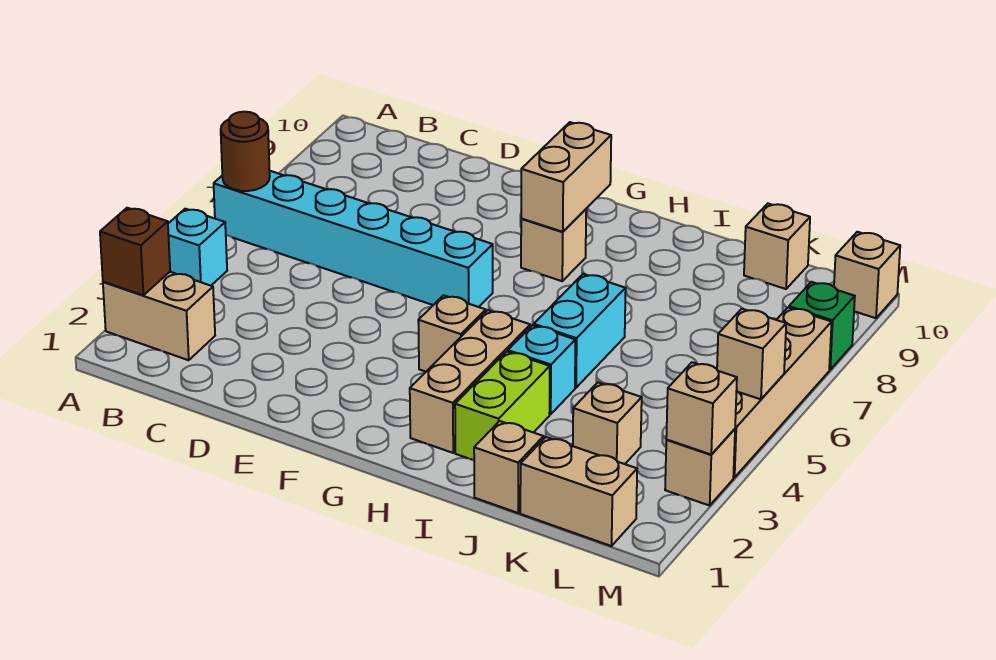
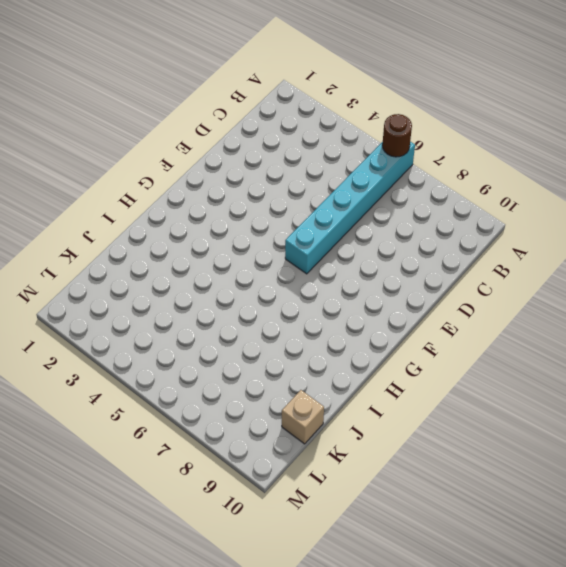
none -> tan 1x2 brick [103,272,215,360]
none -> cyan 1x1 brick [168,209,227,286]
none -> tan 1x1 brick [418,295,486,372]

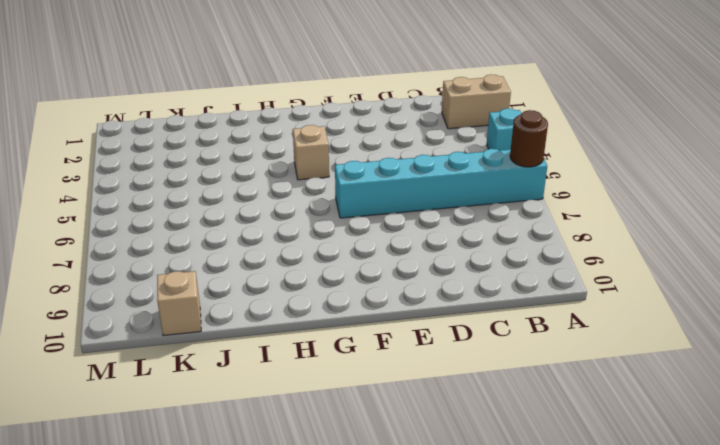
none -> tan 1x1 brick [521,209,586,281]
none -> tan 1x3 brick [410,310,530,453]
none -> lime 1x2 brick [455,352,550,460]

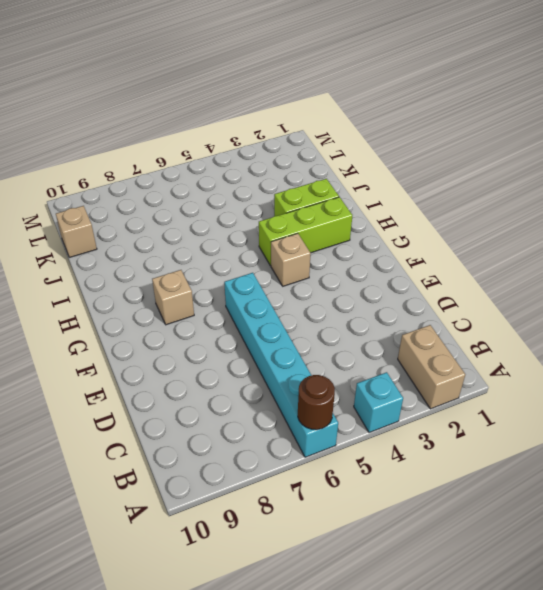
lime 1x3 brick [259,197,352,266] -> tan 1x3 brick [410,310,530,453]
none -> cyan 1x1 brick [508,325,575,414]
none -> cyan 1x2 brick [534,274,626,388]
none -> tan 1x1 brick [474,421,544,513]

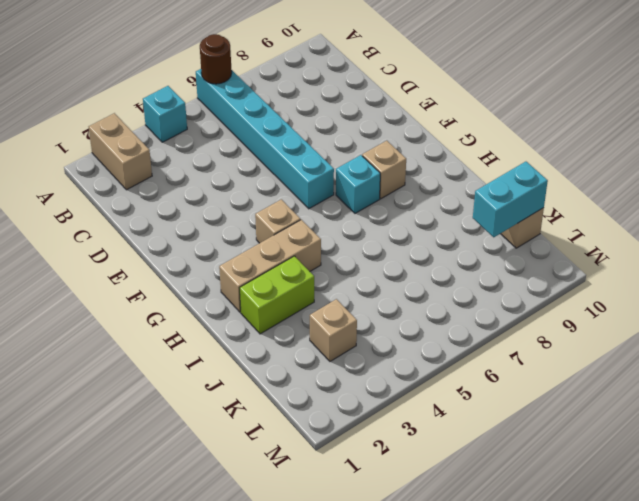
cyan 1x1 brick [336,155,380,213] -> cyan 1x1 brick moved to [508,325,575,414]
cyan 1x2 brick [473,162,548,237] -> cyan 1x2 brick moved to [534,274,626,388]
none -> tan 1x1 brick [474,421,544,513]
none -> tan 1x2 brick [520,437,637,546]
none -> tan 1x1 brick [665,429,735,506]

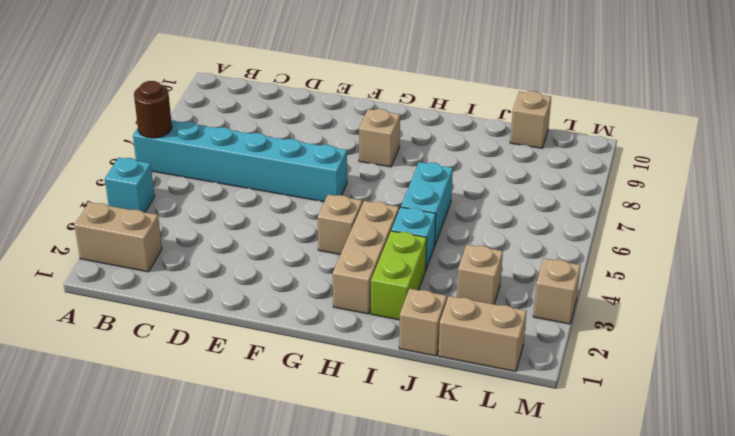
none -> tan 1x4 brick [733,308,832,478]
none -> green 1x1 brick [789,282,855,370]
none -> tan 1x1 brick [834,232,900,318]

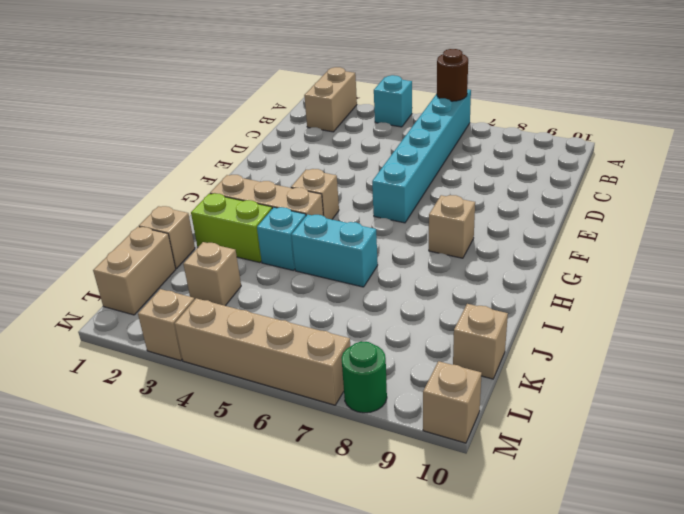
green 1x1 round brick [341,341,387,413] -> green 1x1 brick [789,282,855,370]
none -> brown 1x1 brick [100,208,170,295]
none -> tan 1x2 brick [521,122,611,232]
none -> tan 1x1 brick [666,362,737,455]

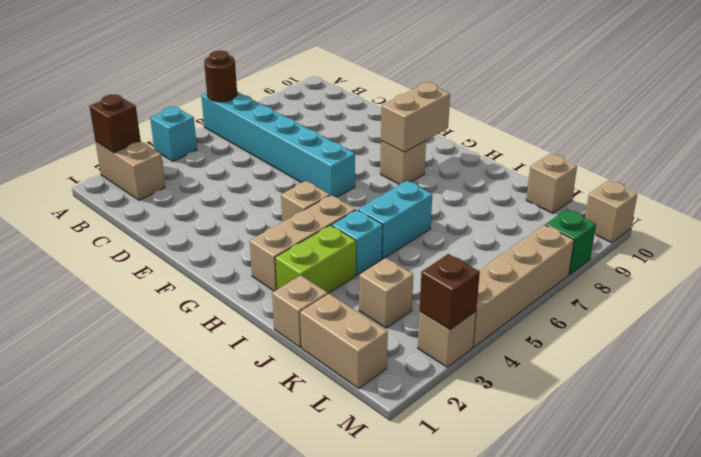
brown 1x1 brick [420,254,480,330] -> tan 1x1 brick [666,362,737,455]
none -> tan 1x1 brick [717,309,786,399]

